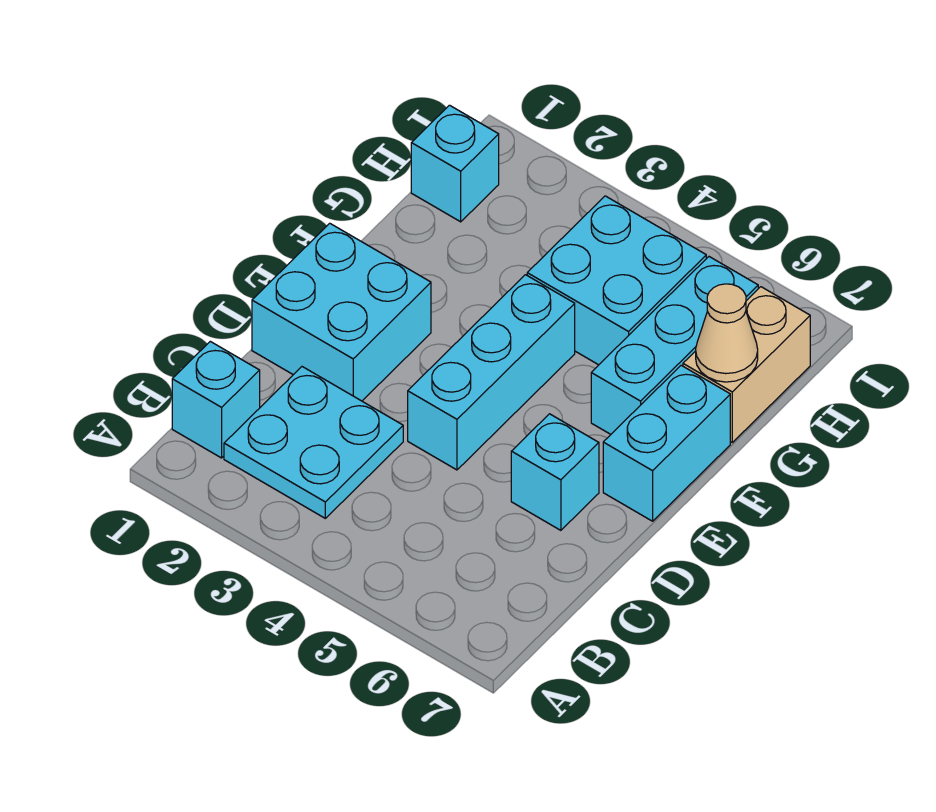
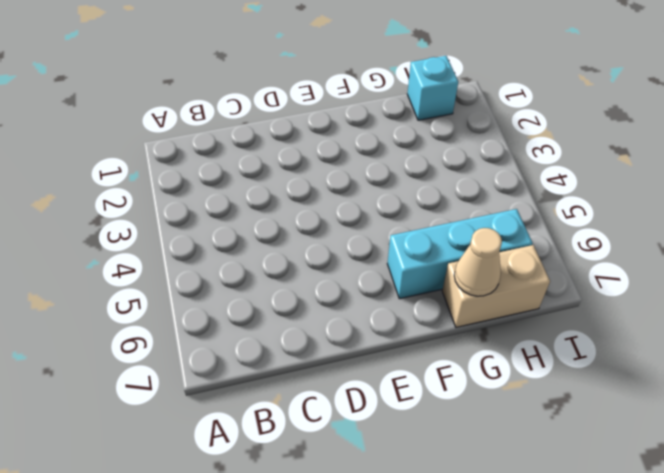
none -> cyan 1x1 brick [172,341,260,458]
none -> cyan 2x2 plate [224,367,403,518]

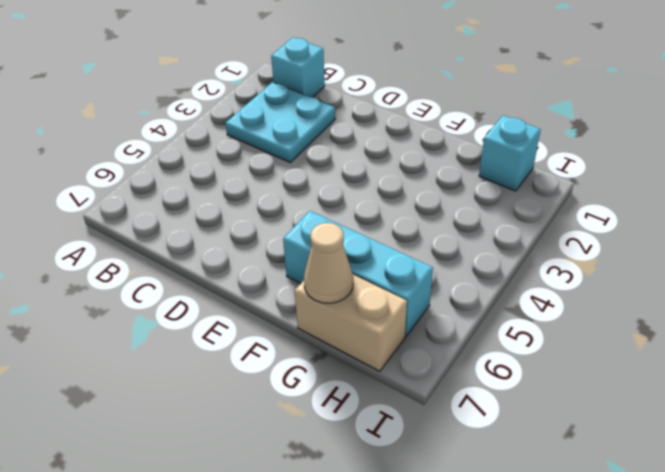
none -> cyan 2x2 brick [252,223,431,401]
none -> cyan 1x3 brick [408,275,575,470]

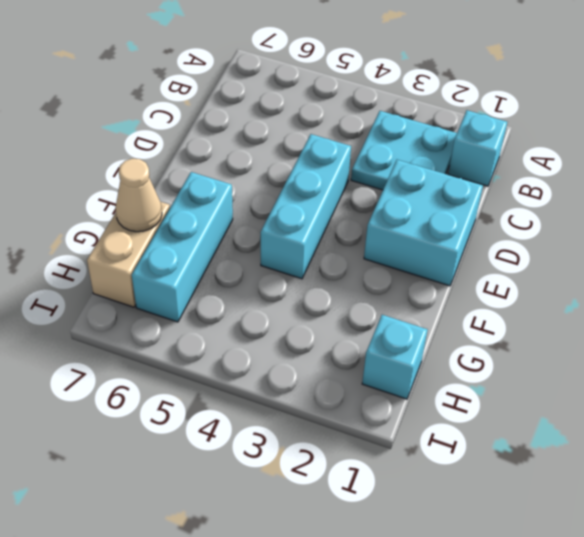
none -> cyan 1x1 brick [511,414,599,530]
none -> cyan 1x2 brick [603,365,730,521]

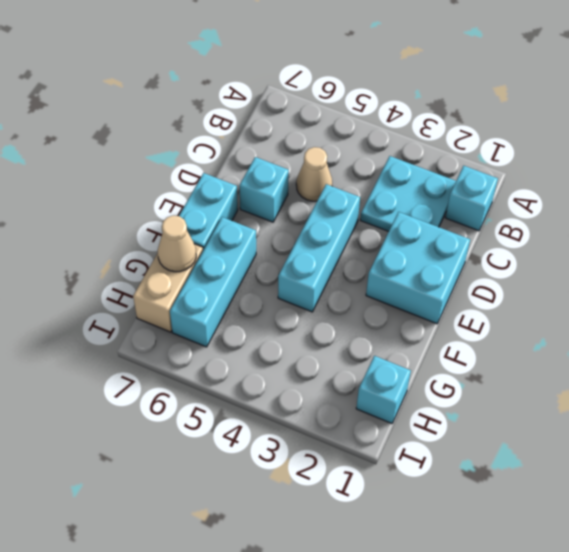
tan 1x1 cone [296,147,332,201] -> none
none -> cyan 2x2 brick [527,196,706,365]

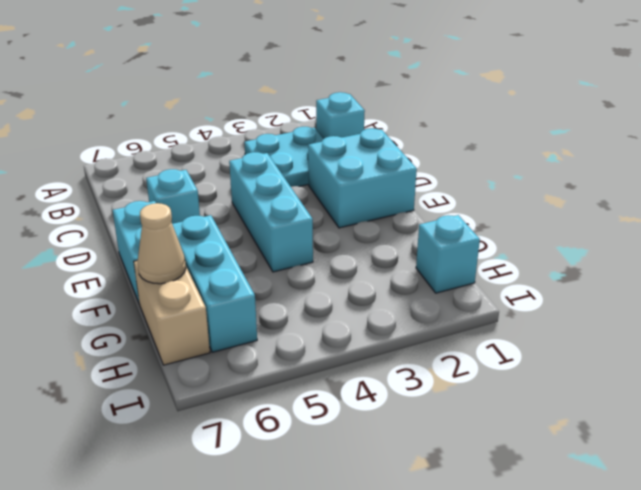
none -> cyan 2x2 brick [527,196,706,365]

